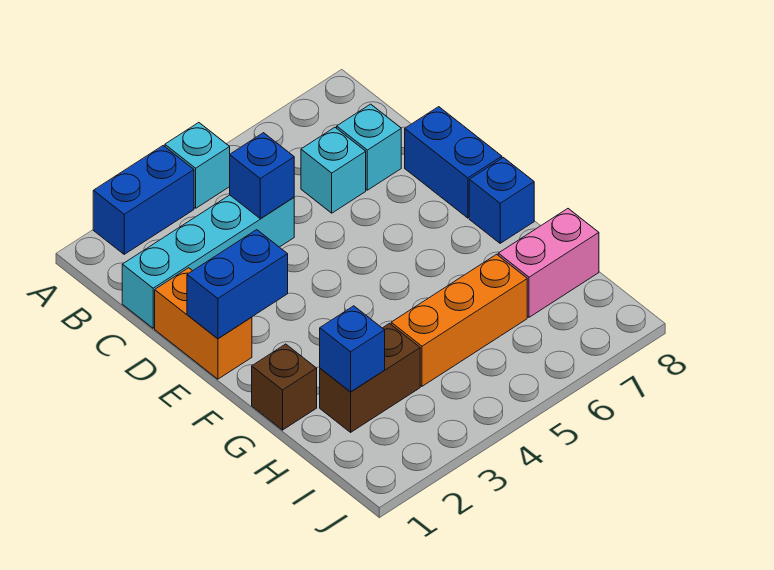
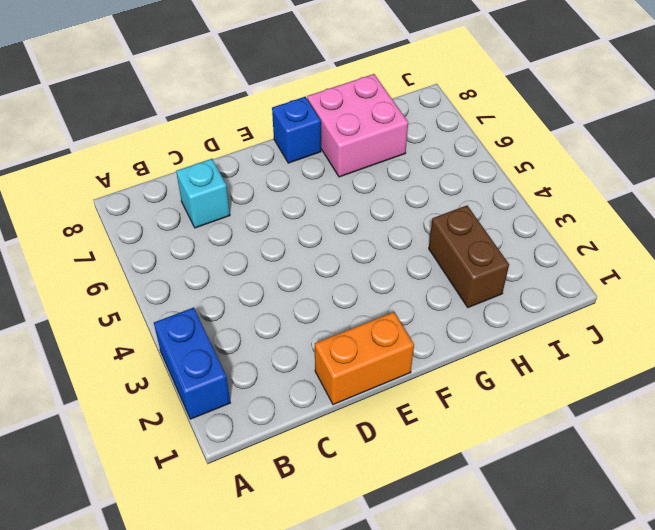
pink 2x2 brick [307,74,408,177] -> pink 1x2 brick [498,209,599,317]
none -> cyan 1x1 brick [165,123,230,208]
none -> cyan 1x4 brick [122,195,294,328]
none -> cyan 1x1 brick [301,127,366,213]

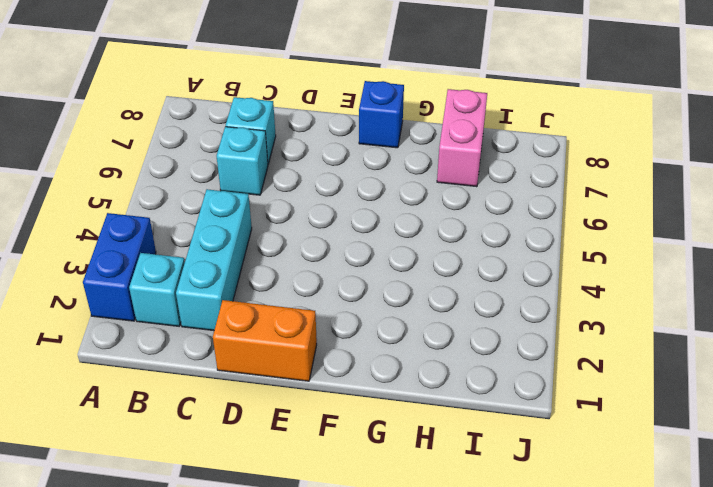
cyan 1x1 brick [129,253,185,326] -> cyan 1x1 brick moved to [165,123,230,208]
cyan 1x3 brick [176,189,252,331] -> cyan 1x4 brick [122,195,294,328]
none -> blue 1x2 brick [405,107,502,218]
none -> brown 1x1 brick [252,344,317,430]
none -> brown 1x2 brick [320,324,420,432]

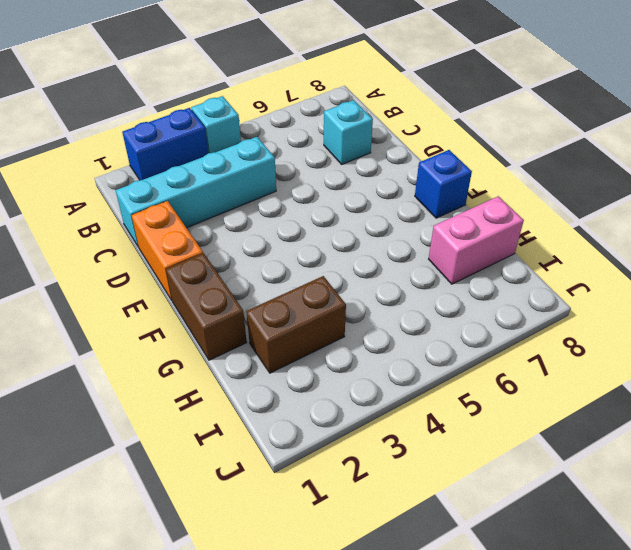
brown 1x2 brick [166,253,247,360] -> brown 1x1 brick [252,344,317,430]
none -> cyan 1x1 brick [301,127,366,213]
none -> blue 1x2 brick [405,107,502,218]
none -> orange 1x3 brick [391,254,527,386]

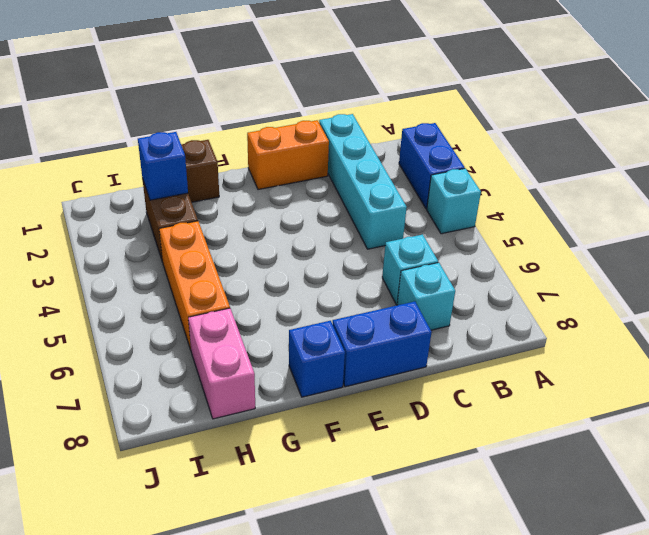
none -> blue 1x1 brick [230,133,294,219]
none -> blue 1x2 brick [187,230,288,339]

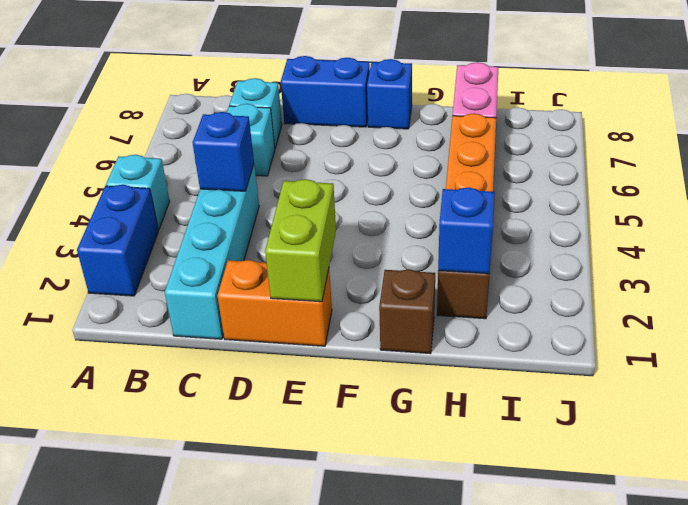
lime 1x2 brick [265,179,336,302] -> blue 1x2 brick [187,230,288,339]

